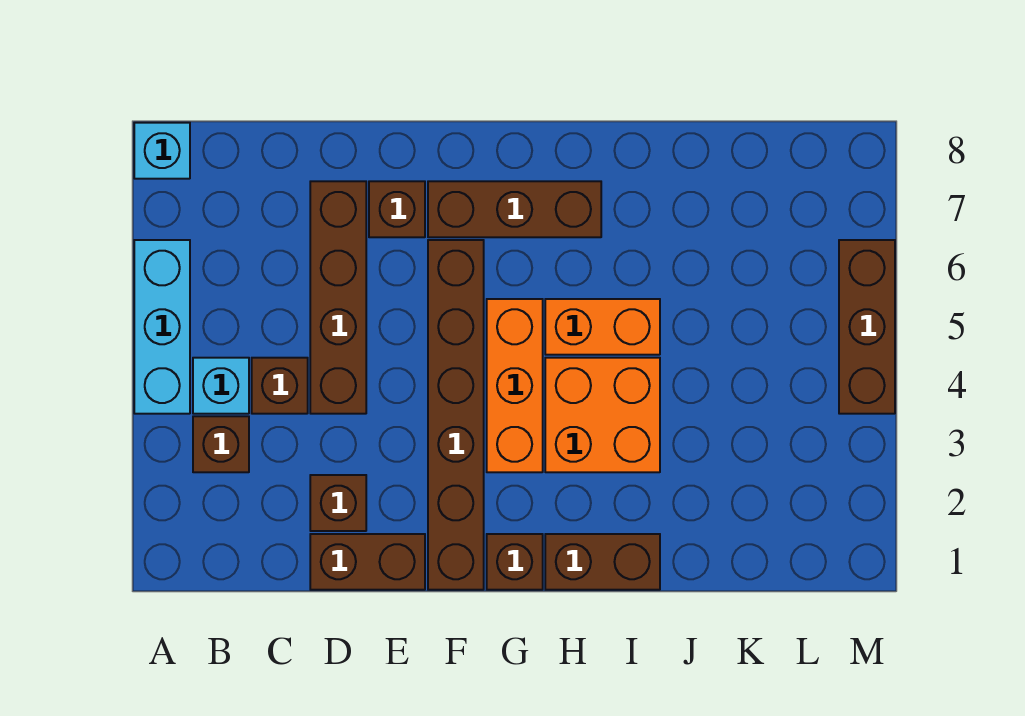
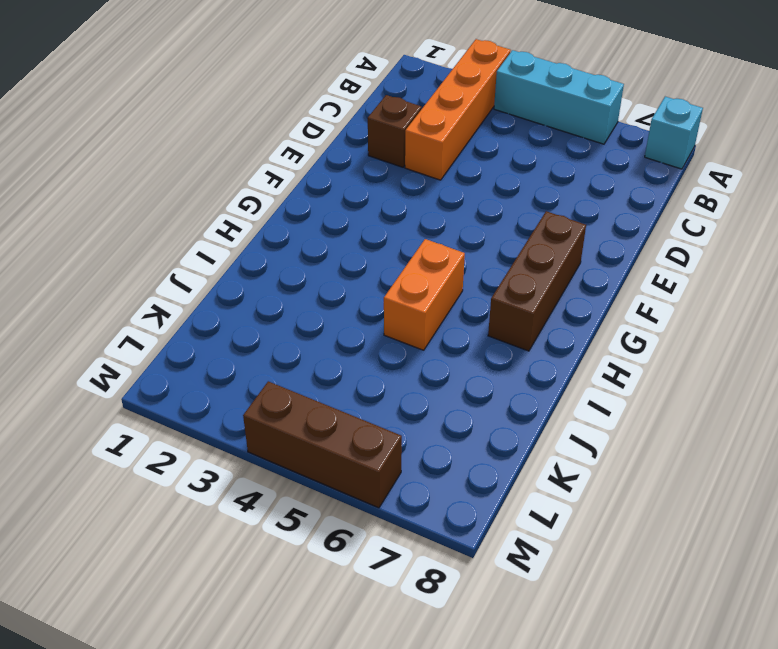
orange 1x4 brick [405,39,511,180] -> brown 1x1 brick [193,416,249,472]
none -> cyan 1x1 brick [193,358,249,414]
none -> brown 1x1 brick [252,358,308,414]
none -> brown 1x2 brick [310,534,425,590]

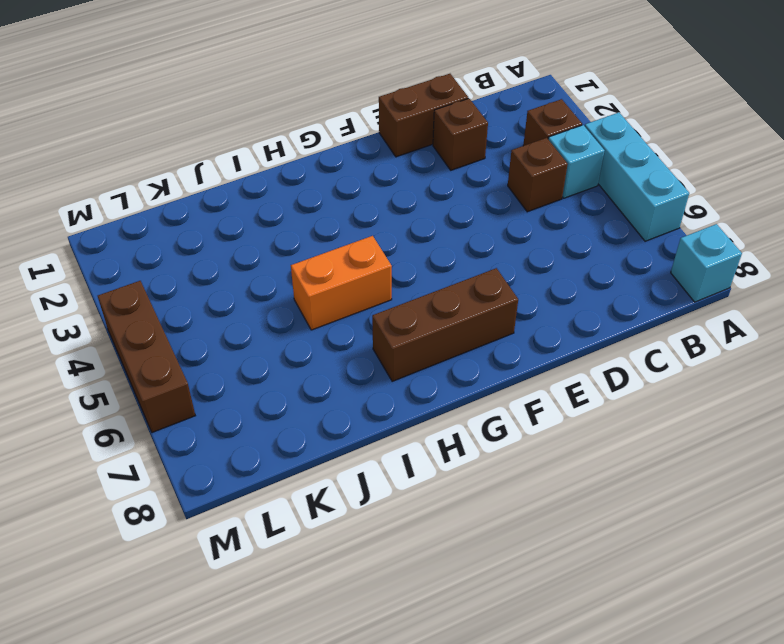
none -> brown 1x4 brick [310,181,366,414]
none -> brown 1x1 brick [369,181,425,237]
none -> brown 1x6 brick [428,240,484,590]

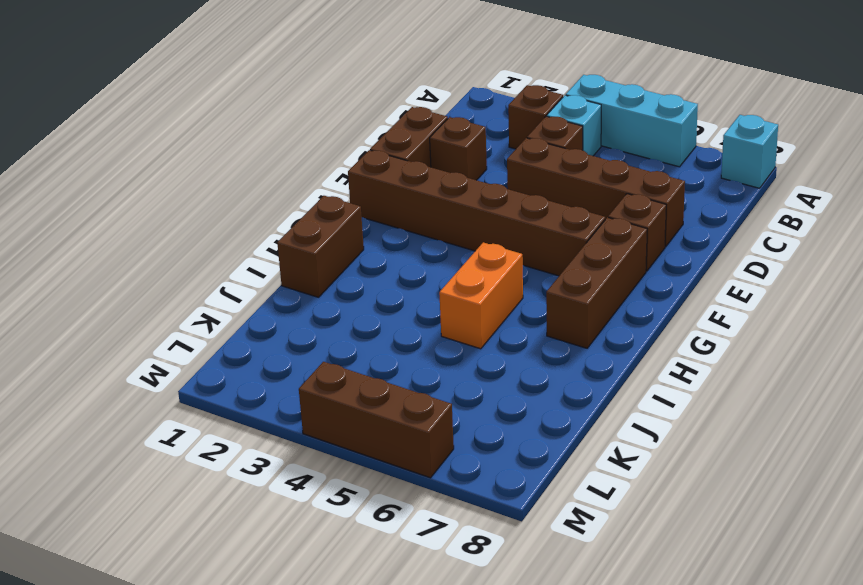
none -> brown 1x1 brick [487,534,543,590]
none -> orange 1x3 brick [487,299,543,472]
none -> orange 2x2 brick [545,358,660,472]

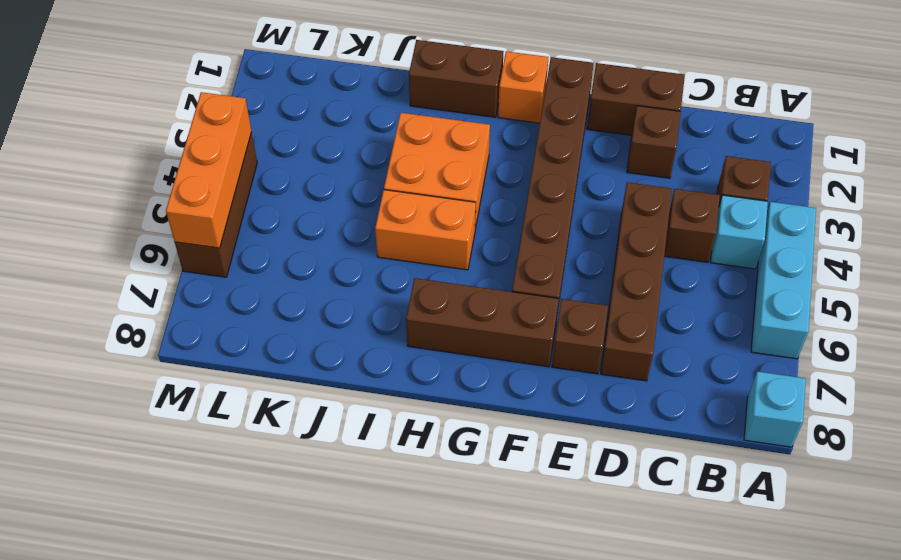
orange 1x1 brick [498,51,549,123] -> brown 1x1 brick [487,534,543,590]
orange 1x3 brick [166,92,252,248] -> orange 1x3 brick moved to [487,299,543,472]

